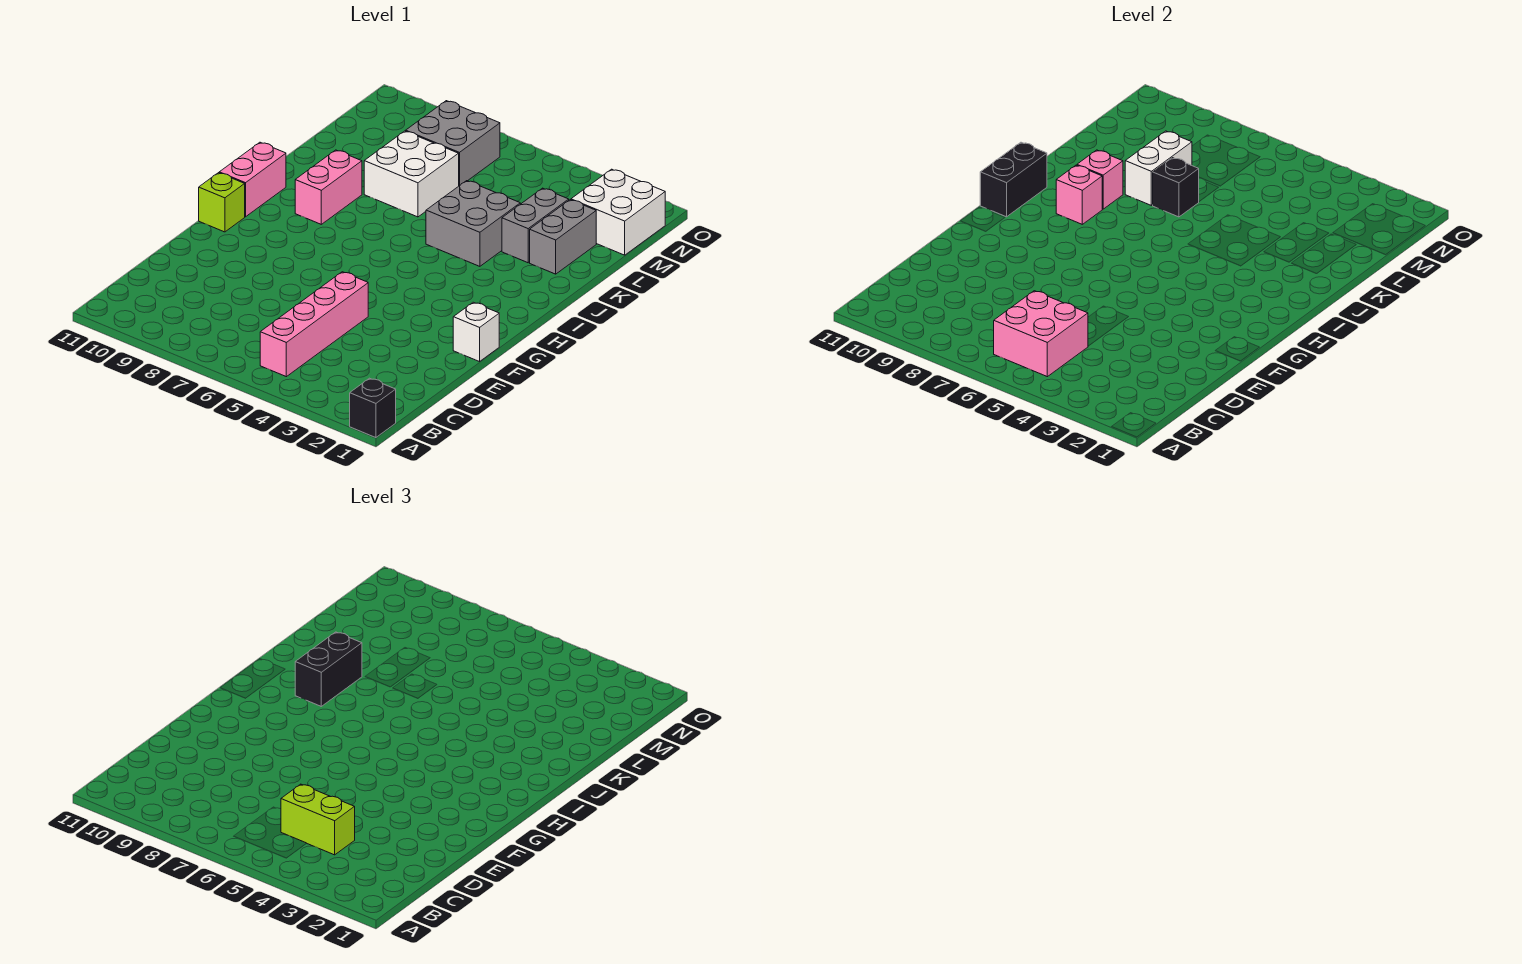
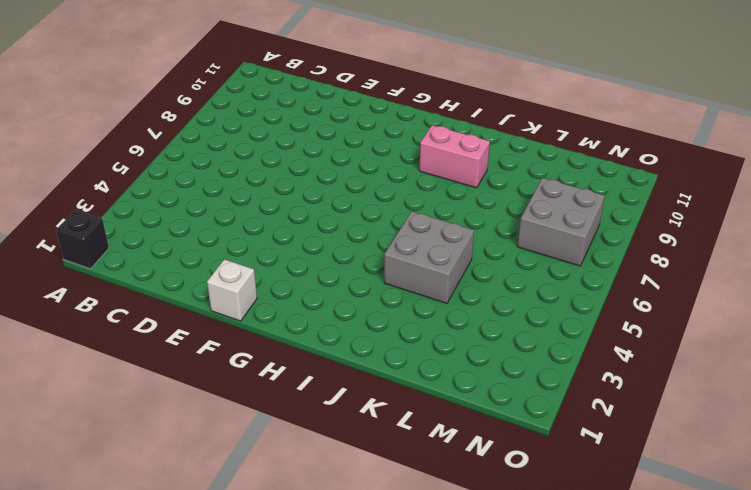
none -> pink 1x4 brick [260,272,368,377]
none -> lime 1x1 brick [199,173,245,232]
none -> pink 1x2 brick [219,142,286,217]

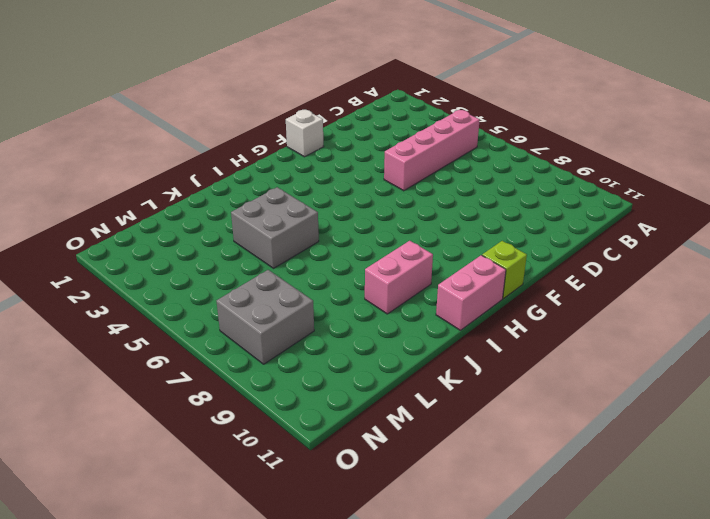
none -> black 1x1 brick [350,378,396,438]
none -> grey 1x2 brick [530,200,596,274]
none -> grey 1x2 brick [502,188,569,263]

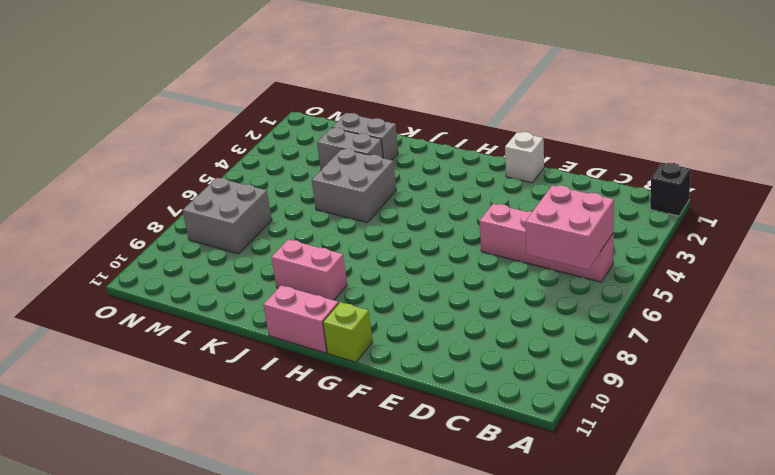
none -> white 2x2 brick [364,131,459,217]
none -> white 2x2 brick [571,169,665,255]
none -> black 1x2 brick [980,142,1047,217]

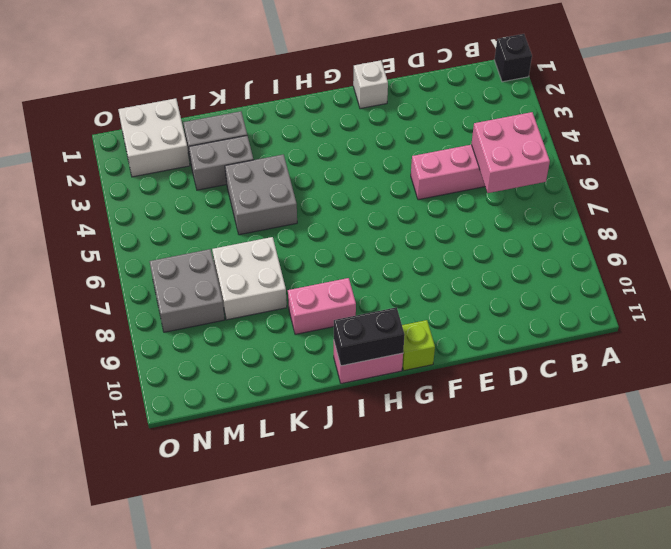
none -> pink 1x1 brick [1056,165,1102,224]
none -> pink 1x1 brick [1077,150,1123,209]
none -> black 1x1 brick [1152,158,1199,217]

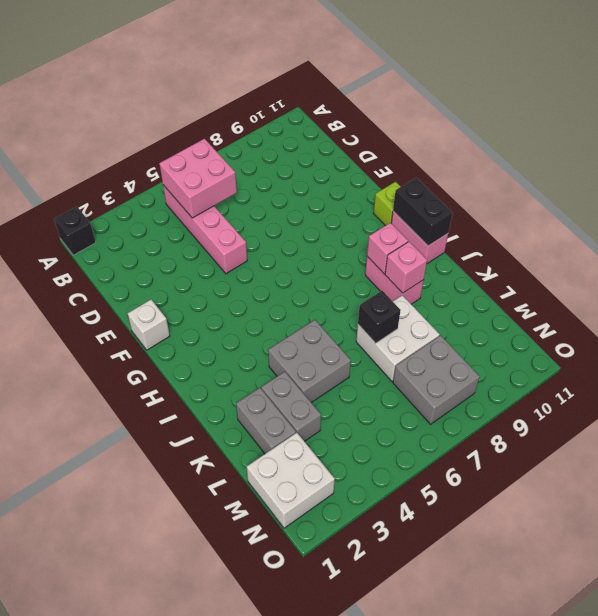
none -> white 1x2 brick [1125,131,1192,205]
none -> lime 1x2 brick [281,784,355,855]
none -> black 1x2 brick [295,632,362,706]

